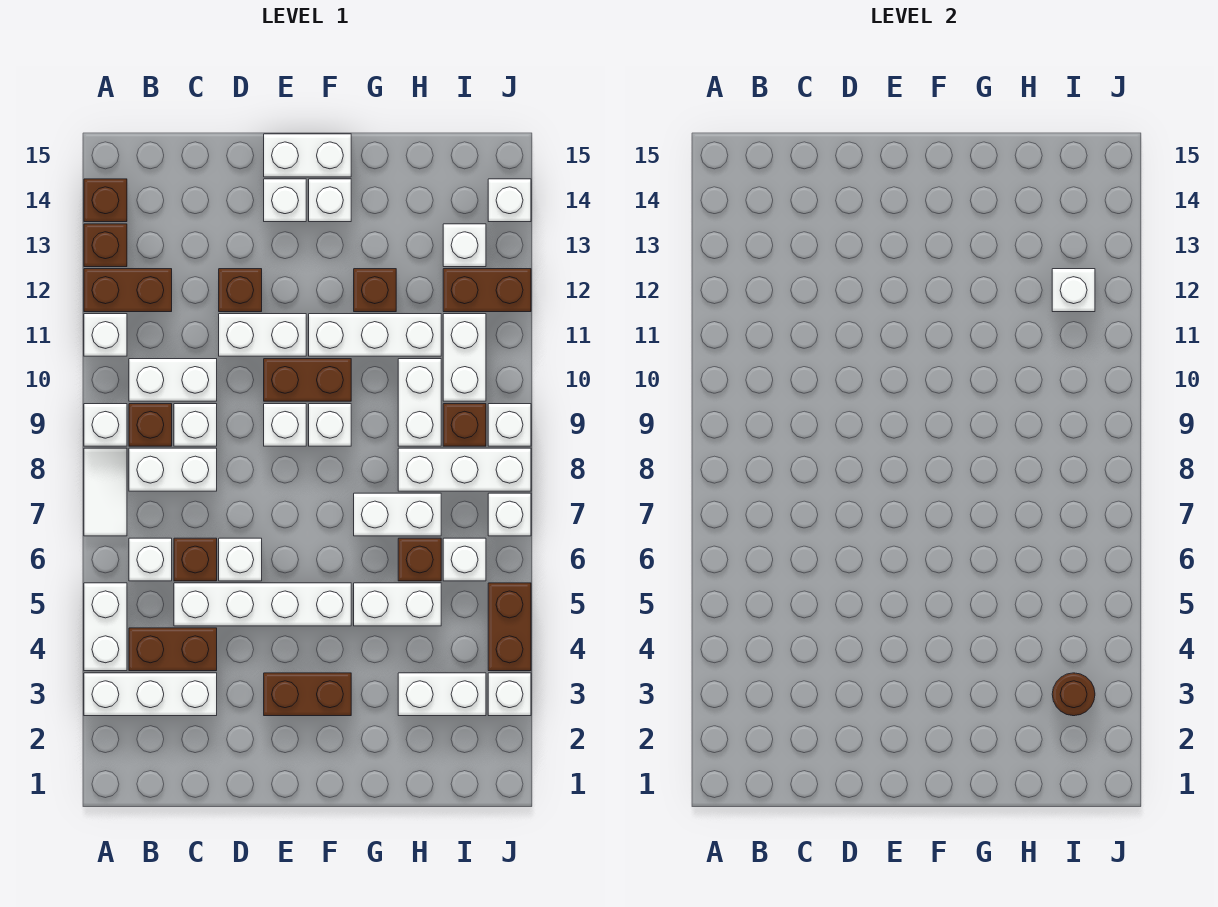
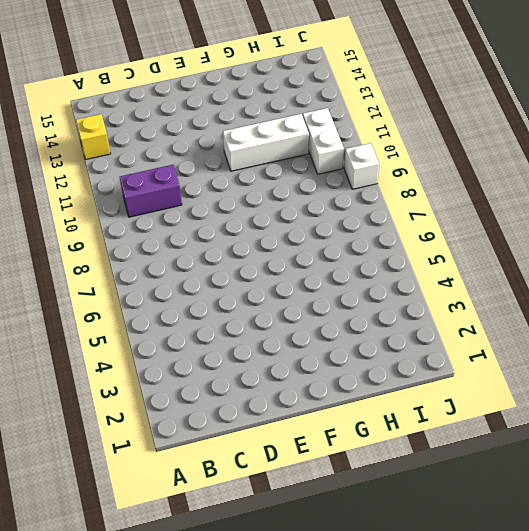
yellow 1x1 brick [76,114,111,160] -> brown 1x1 brick [84,224,127,267]
purple 1x2 brick [120,165,182,217] -> white 1x2 brick [129,359,217,401]
none -> white 1x3 brick [84,673,217,716]
none -> white 1x2 brick [84,583,127,671]
none -> white 1x2 tile [84,448,127,536]
none -> white 1x1 brick [84,404,127,446]

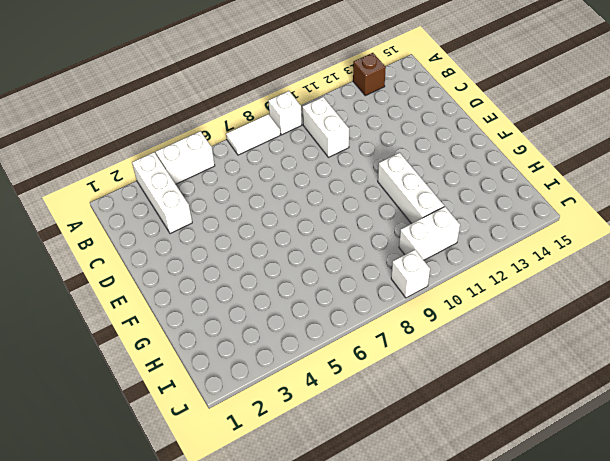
none -> white 1x1 brick [84,314,127,356]
none -> brown 1x2 brick [84,269,172,312]
none -> brown 1x1 brick [84,179,127,222]
none -> brown 1x2 brick [129,628,217,671]

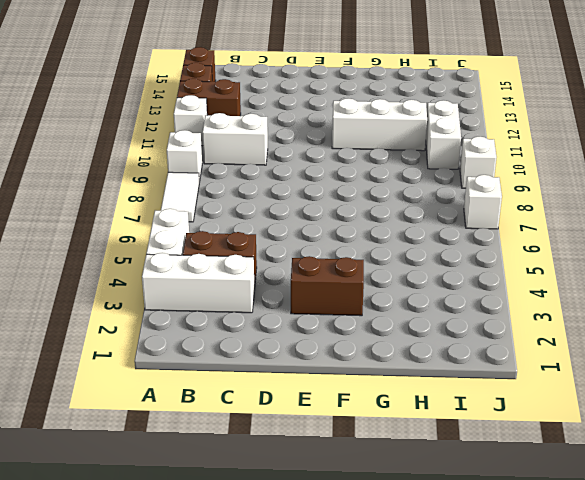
none -> white 1x1 brick [129,538,172,581]
none -> white 1x2 brick [129,448,217,491]
none -> brown 1x1 brick [129,404,172,446]
none -> white 1x4 brick [174,583,351,626]

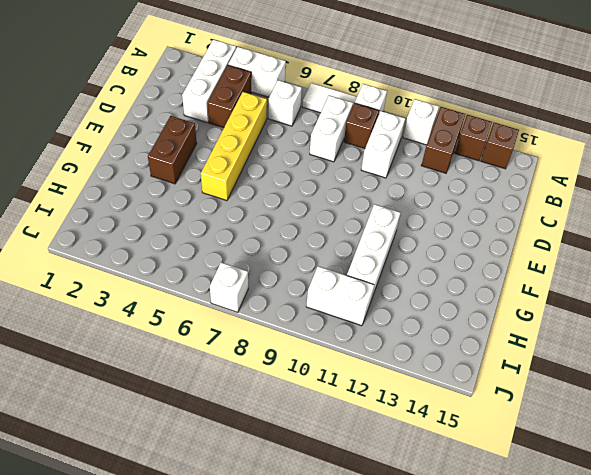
yellow 1x4 brick [201,92,267,201] -> white 1x4 brick [174,583,351,626]
none -> brown 1x1 brick [174,538,217,581]
none -> white 1x1 brick [174,404,217,446]
none -> white 1x1 brick [219,538,262,581]
none -> white 1x2 brick [219,314,306,356]

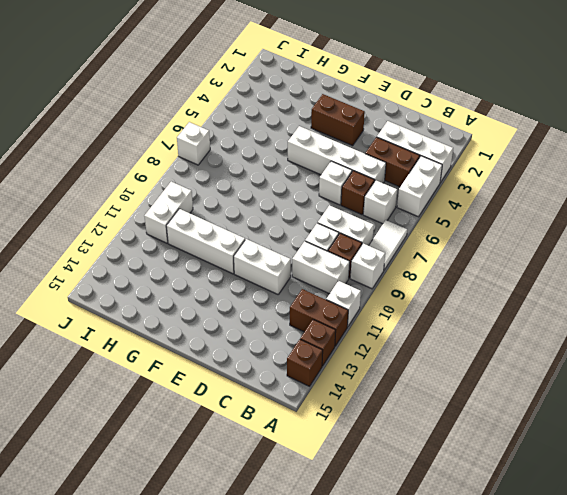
none -> brown 1x1 brick [219,269,262,312]
none -> white 1x1 brick [264,404,306,446]
none -> brown 1x2 brick [264,359,351,401]
none -> white 1x1 brick [264,179,306,222]

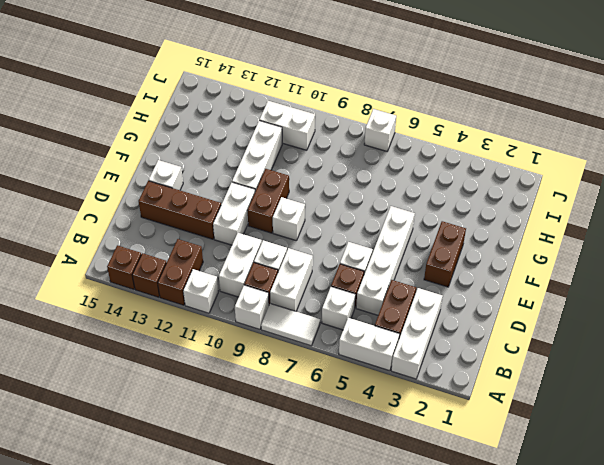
brown 1x3 brick [139,181,221,239] -> brown 1x1 brick [219,269,262,312]
none -> white 1x2 brick [264,134,351,177]
none -> white 1x1 brick [309,404,351,446]
none -> white 1x1 brick [309,179,351,222]
none -> white 1x2 brick [354,583,441,626]

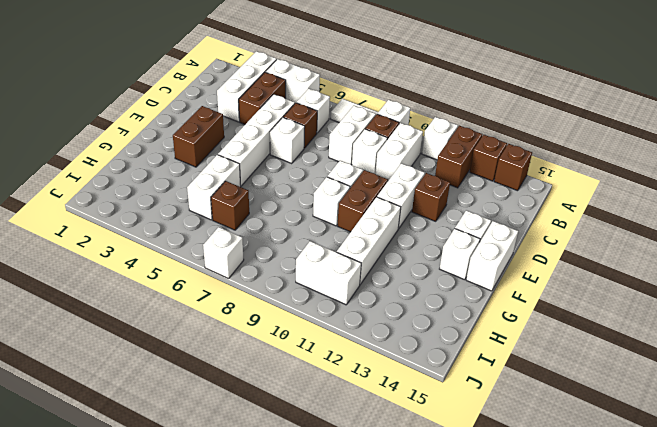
none -> white 1x2 brick [354,493,441,536]
none -> brown 1x1 brick [354,269,396,312]
none -> white 1x2 brick [398,673,486,716]
none -> white 1x3 brick [398,448,531,491]

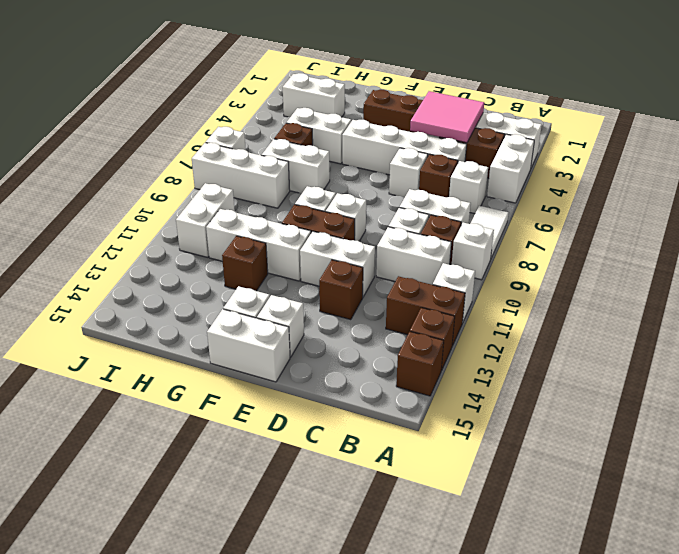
pink 2x2 tile [410,91,484,143] -> none
none -> white 1x2 brick [398,359,441,446]
none -> white 1x1 brick [443,538,486,581]
none -> brown 1x1 brick [443,404,486,446]
none -> brown 1x2 brick [443,269,531,312]

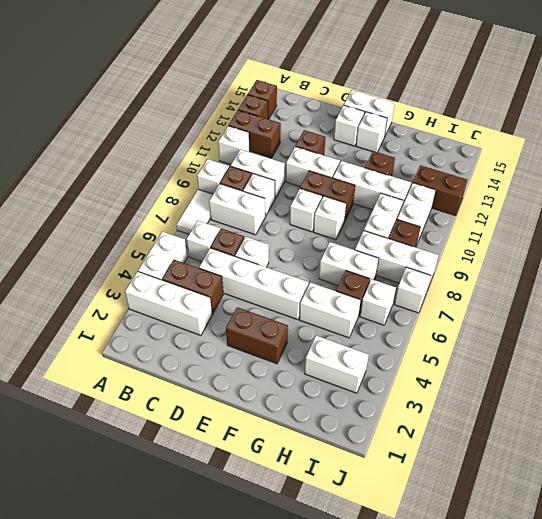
none -> white 1x1 brick [443,224,486,267]
none -> white 1x1 brick [488,673,531,716]
none -> brown 1x2 brick [488,583,531,671]
none -> white 1x1 brick [488,404,531,446]

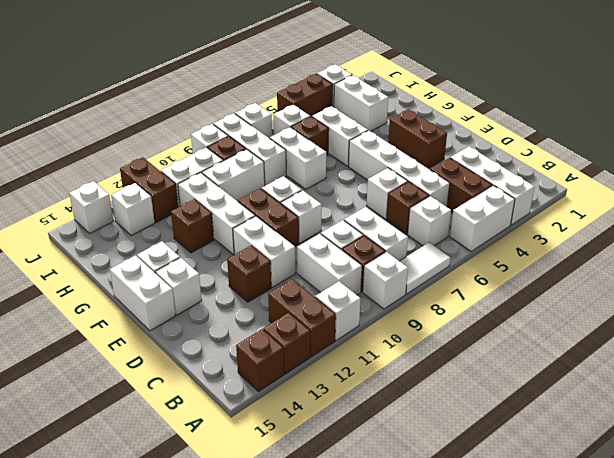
none -> brown 1x1 round brick [1052,673,1095,716]
none -> white 1x1 brick [1052,269,1095,312]

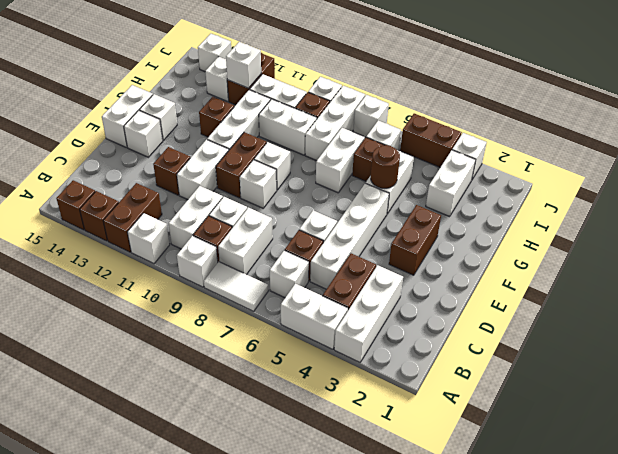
brown 1x1 round brick [371,145,400,188] -> brown 1x1 round brick moved to [1052,673,1095,716]

